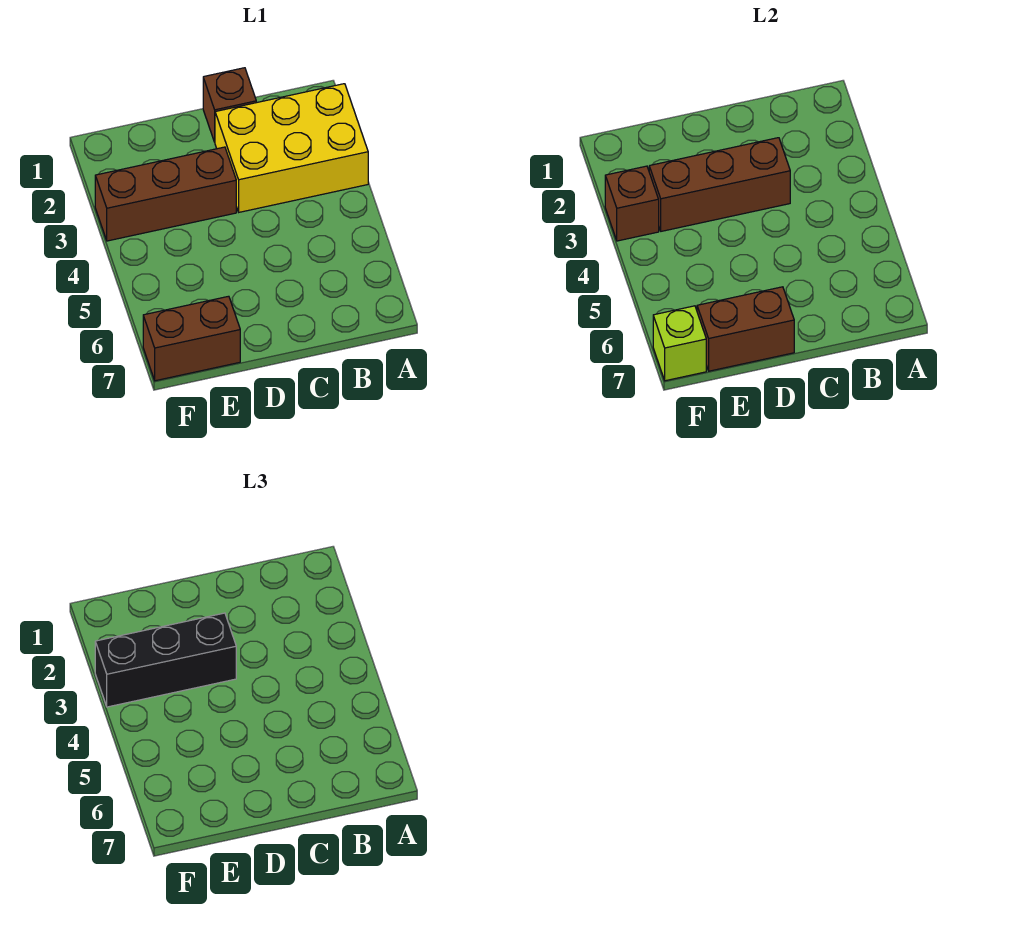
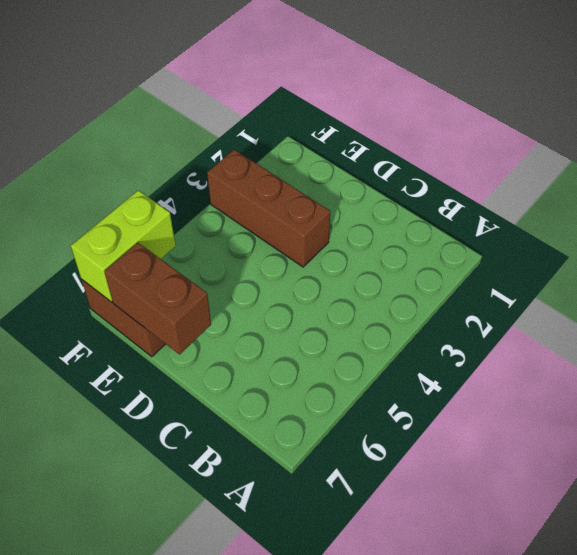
lime 1x2 brick [71,190,176,302] -> lime 1x1 brick [653,306,706,381]
none -> yellow 2x3 brick [215,84,368,212]
none -> brown 1x1 brick [203,68,256,142]

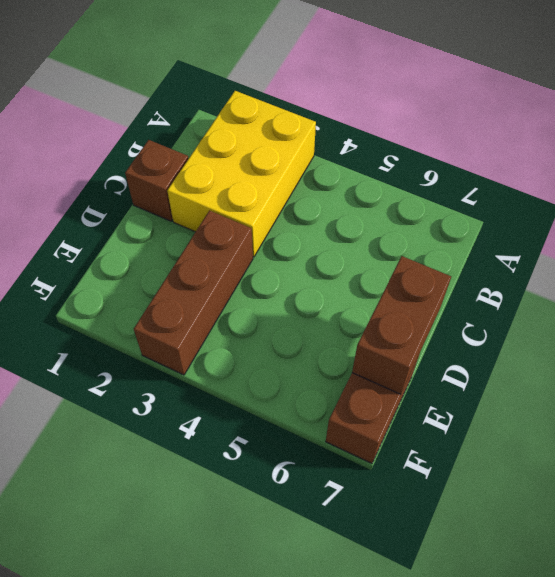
none -> brown 1x3 brick [649,138,790,231]
none -> brown 1x1 brick [605,166,659,241]

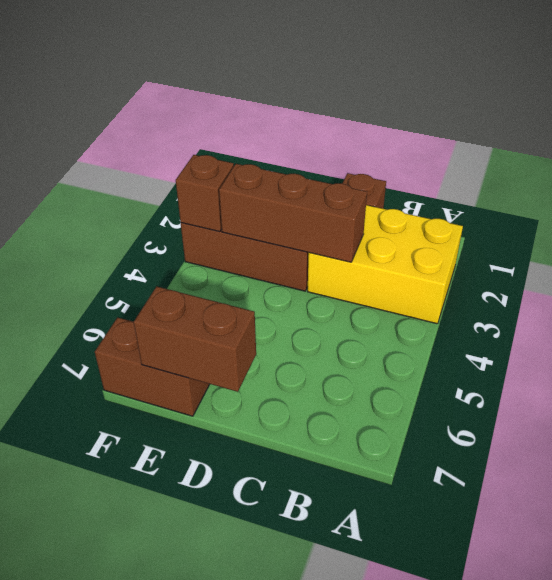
none -> lime 1x1 brick [653,306,706,381]
none -> black 1x3 brick [95,613,236,707]

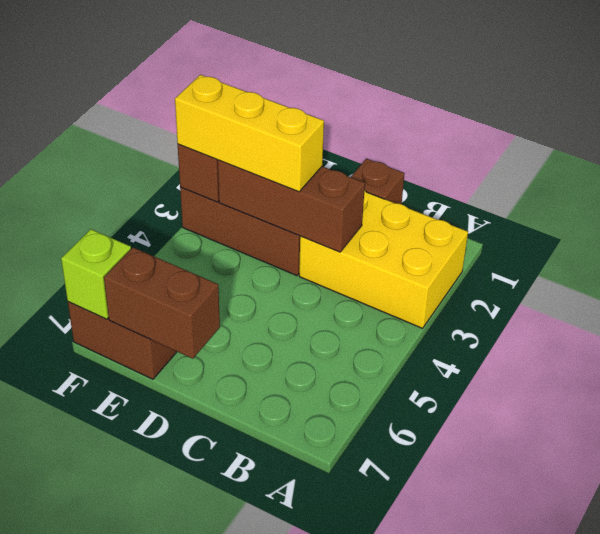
yellow 1x3 brick [175,75,324,192] -> black 1x3 brick [95,613,236,707]

